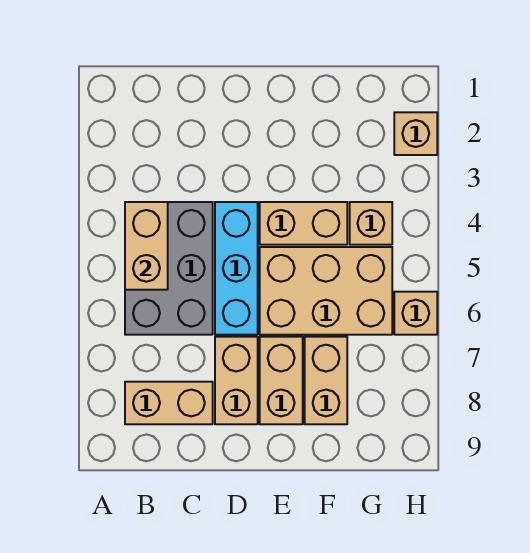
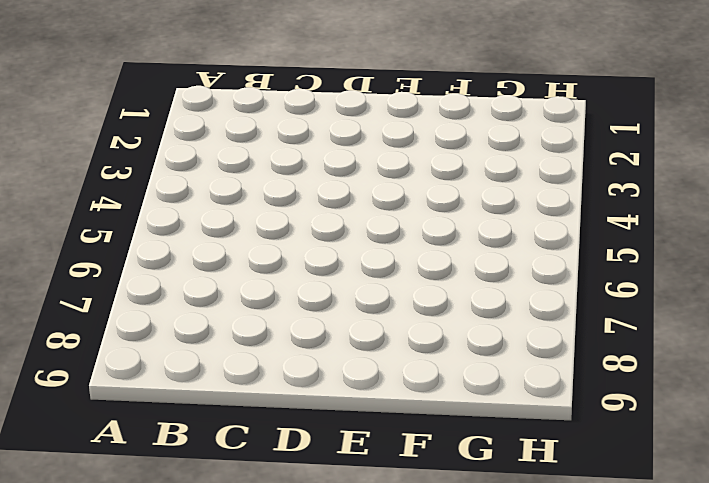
none -> grey 2x3 brick [125,202,213,335]
none -> tan 1x2 brick [125,382,213,424]
none -> cyan 1x3 brick [215,202,258,335]

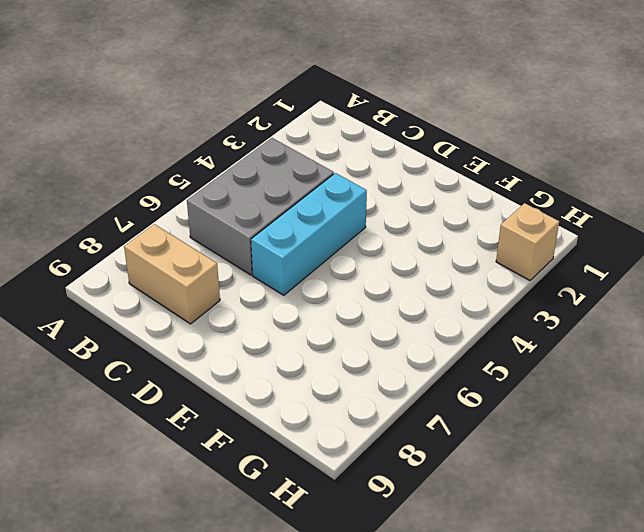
none -> tan 1x2 brick [215,337,258,424]
none -> tan 1x2 brick [260,202,347,245]
none -> tan 2x3 brick [260,247,392,335]

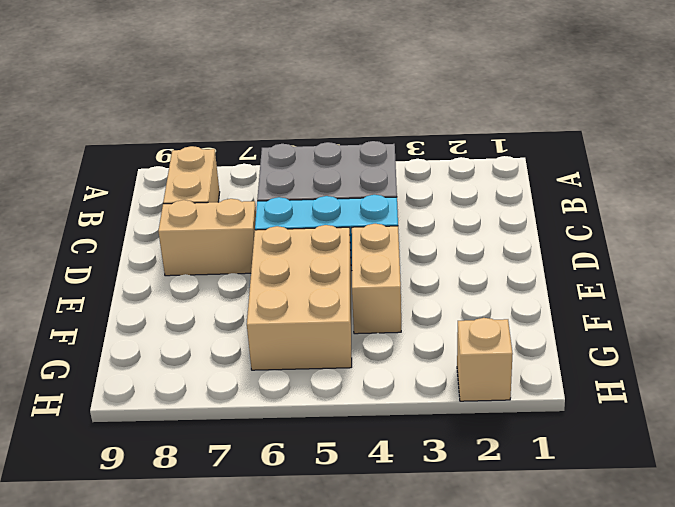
none -> tan 1x2 brick [260,337,303,424]
none -> tan 1x2 brick [305,337,347,424]
none -> tan 1x1 brick [350,202,392,245]

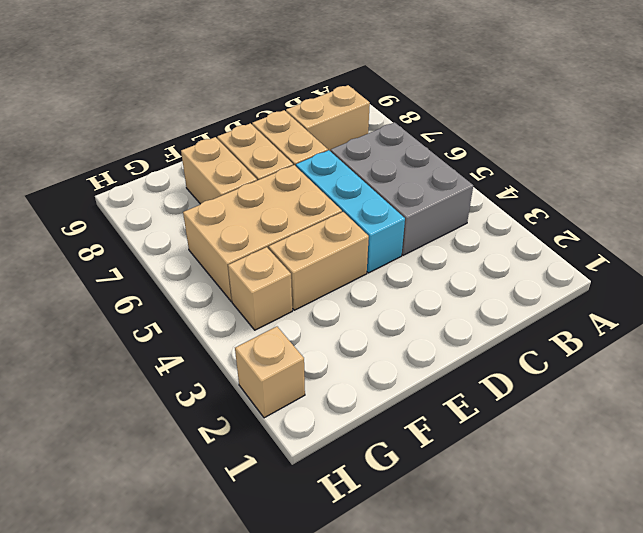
none -> tan 1x1 brick [394,292,437,335]
none -> tan 1x2 brick [125,202,168,290]

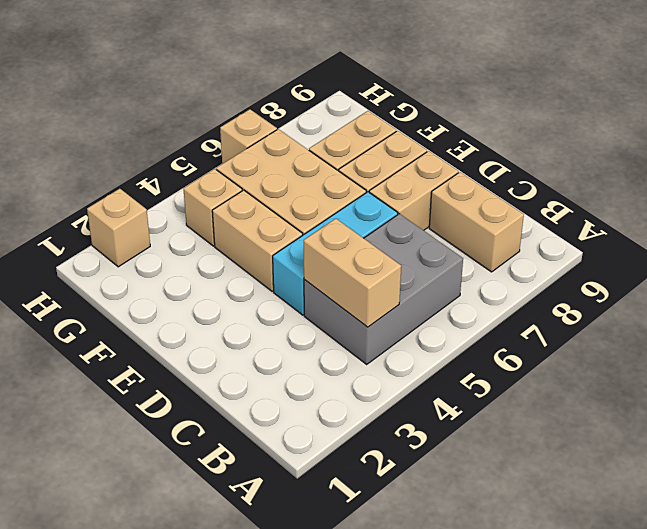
tan 1x2 brick [304,219,401,327] -> tan 1x2 brick turned to [125,202,168,290]

